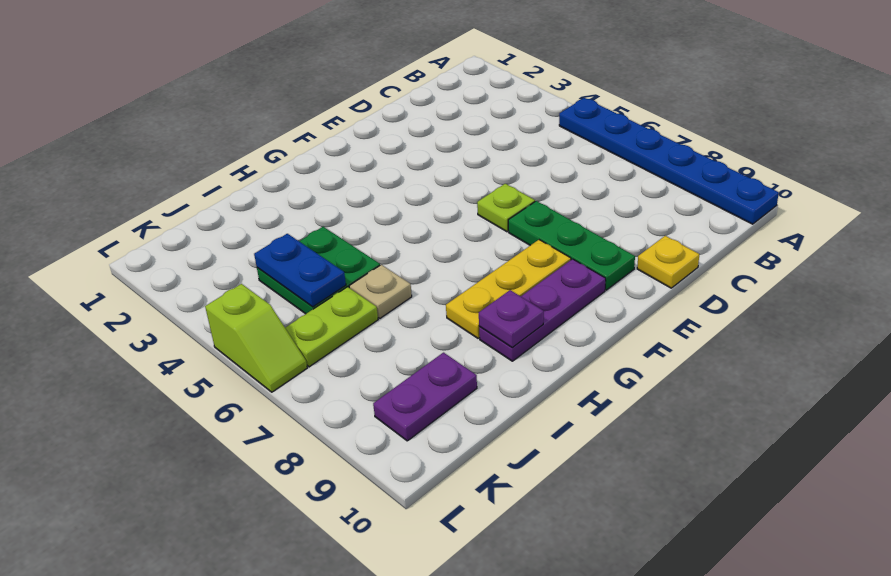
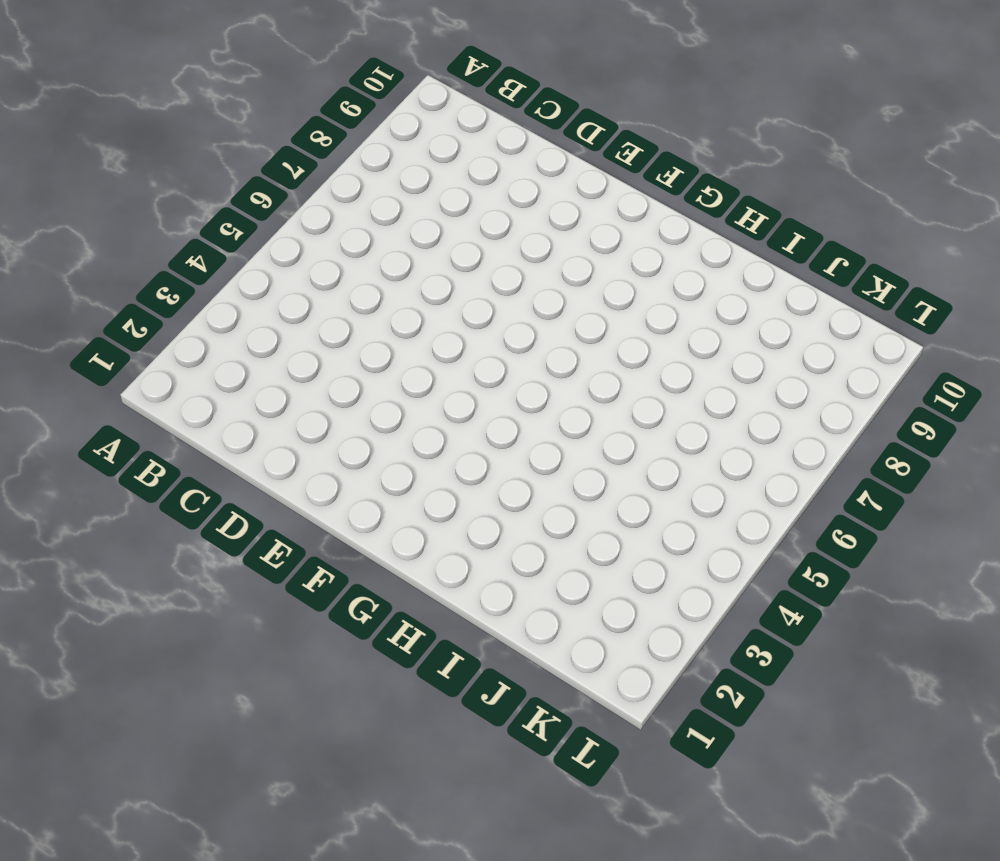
none -> blue 1x6 plate [559,98,779,224]
none -> yellow 1x1 plate [637,236,699,288]
none -> lime 1x1 plate [477,184,535,232]

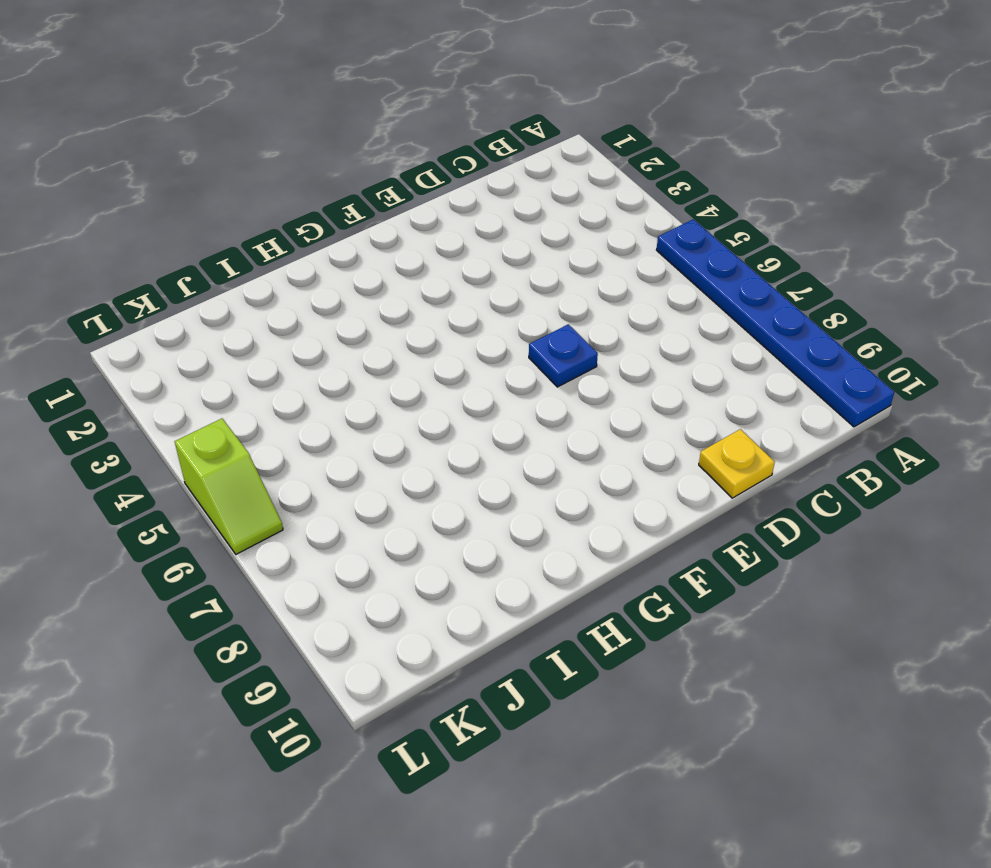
blue 1x1 plate [529,324,598,387] -> lime 1x1 plate [477,184,535,232]
none -> green 1x3 plate [508,201,635,290]
none -> yellow 1x3 plate [446,240,571,338]
none -> purple 1x3 plate [479,259,606,361]

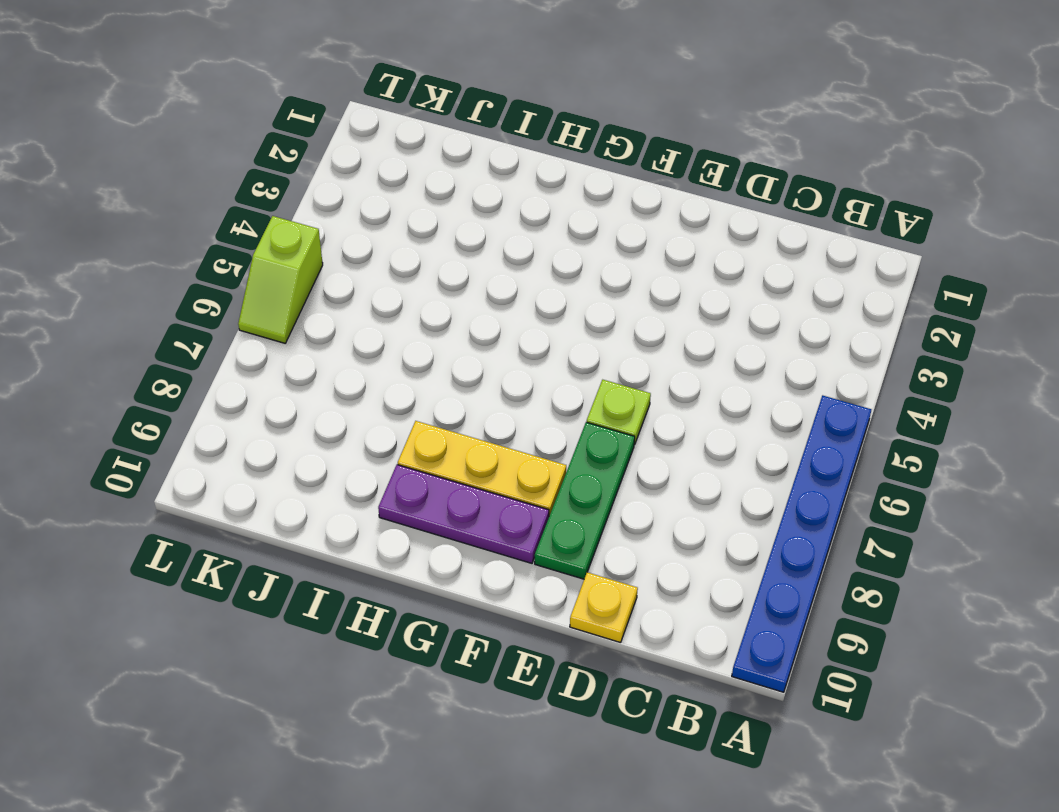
none -> green 2x2 plate [257,227,380,314]
none -> tan 1x1 plate [349,265,412,318]
none -> lime 1x2 plate [285,287,378,367]

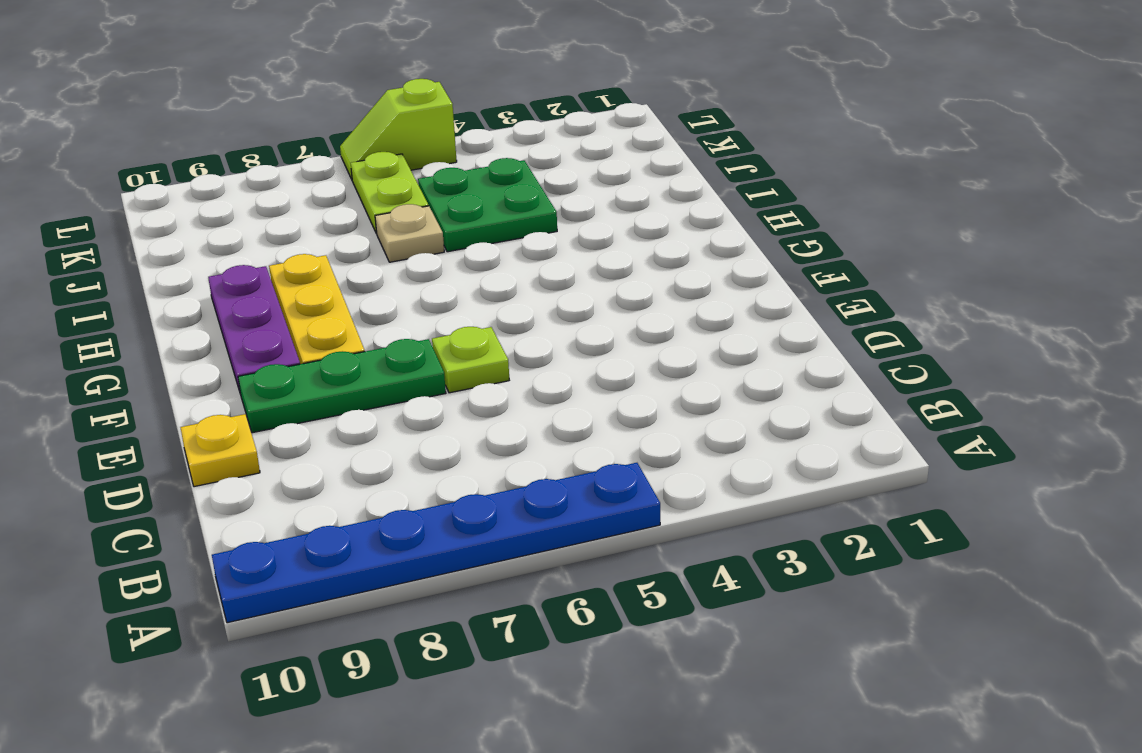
none -> purple 1x2 plate [373,353,477,441]
none -> purple 1x1 plate [479,290,544,348]
none -> blue 1x2 plate [254,234,346,307]

